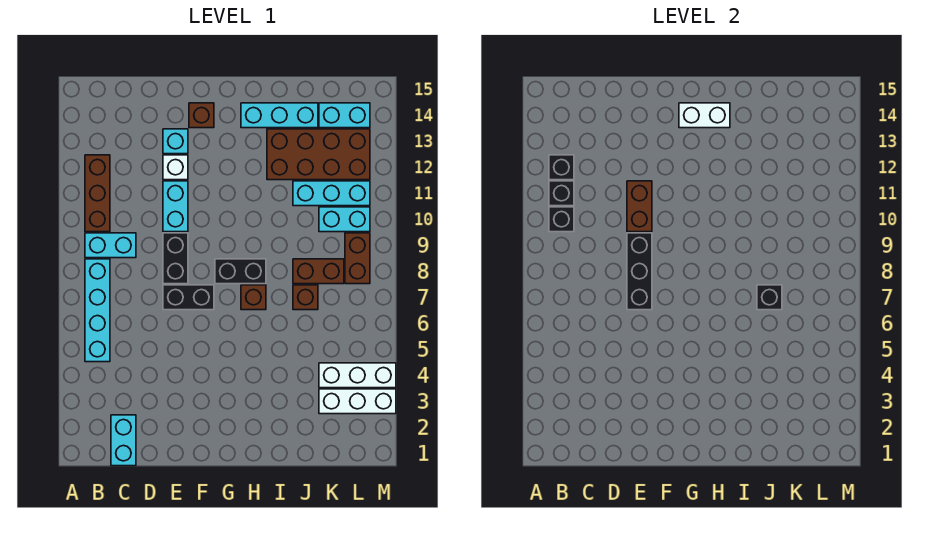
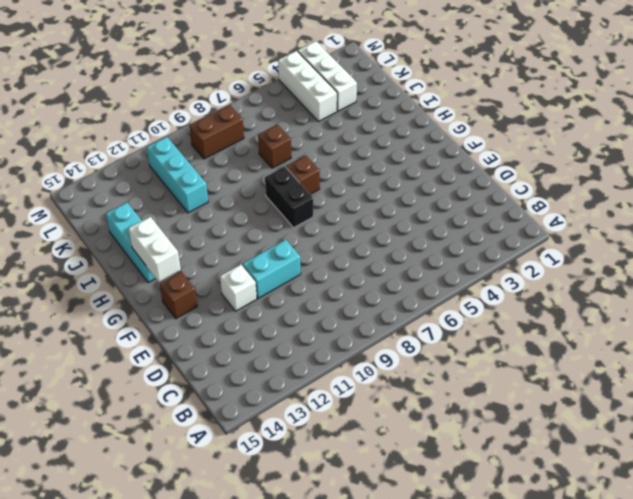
none -> cyan 1x4 brick [85,259,110,362]
none -> cyan 1x2 brick [85,233,136,258]
none -> brown 1x3 brick [85,155,110,232]

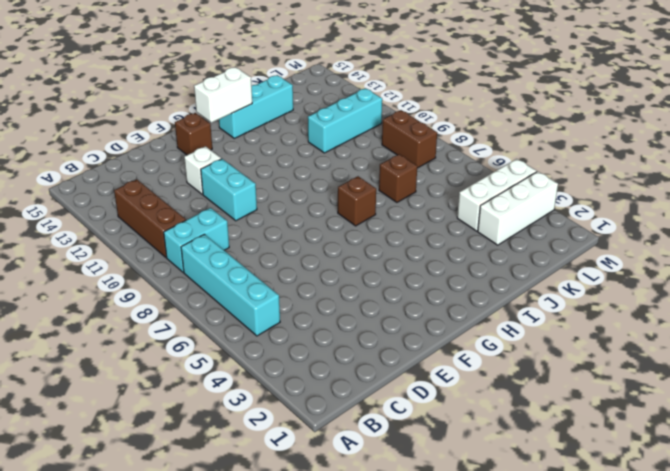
none -> cyan 1x2 brick [111,415,136,466]
none -> black 1x2 brick [163,285,214,310]
none -> black 1x2 brick [163,233,188,284]

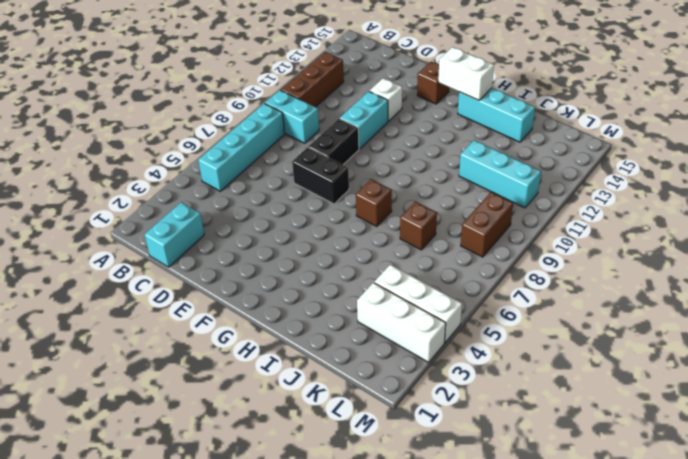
none -> cyan 1x1 brick [163,129,188,154]
none -> black 1x2 brick [215,259,266,284]
none -> brown 2x4 brick [267,129,370,180]

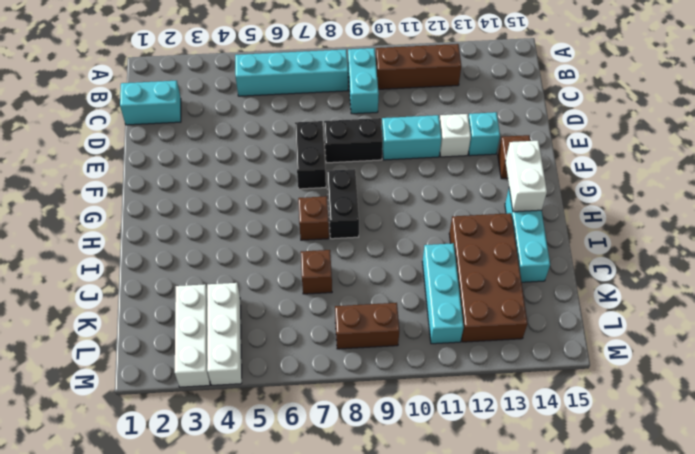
none -> brown 1x2 brick [293,259,344,284]
none -> cyan 1x2 brick [319,207,370,232]
none -> cyan 1x2 brick [319,103,370,128]

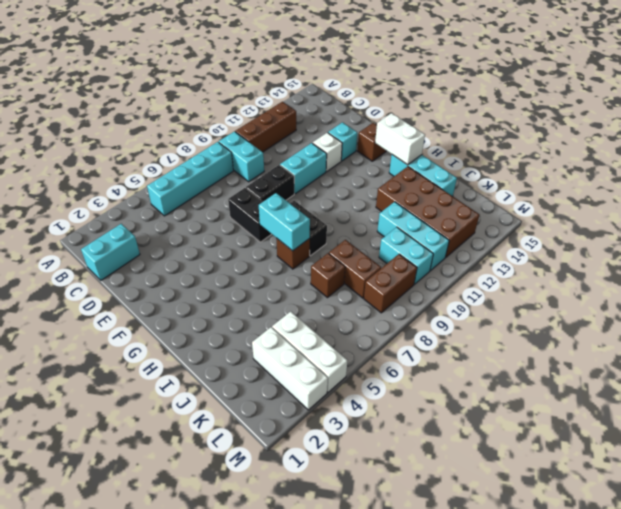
cyan 1x2 brick [259,193,310,251] -> cyan 1x2 brick moved to [319,103,370,128]
none -> black 1x1 brick [549,207,574,232]
none -> black 1x1 brick [549,181,574,206]
none -> black 1x1 brick [549,155,574,180]

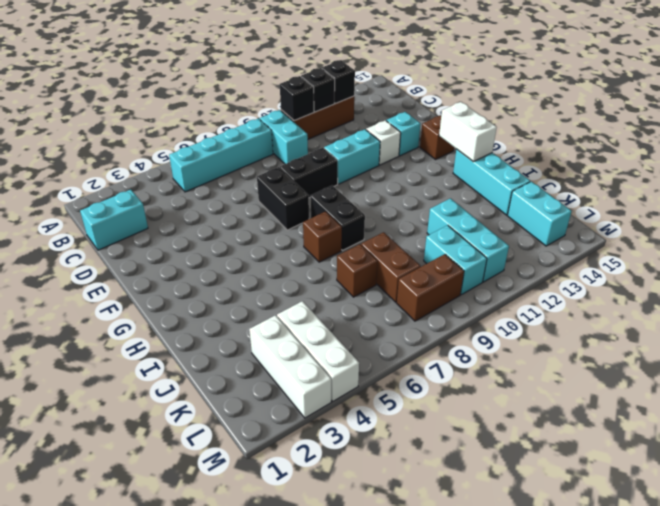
none -> brown 2x4 brick [267,129,370,180]
none -> black 1x3 brick [627,233,652,310]
none -> brown 1x2 brick [627,181,652,232]

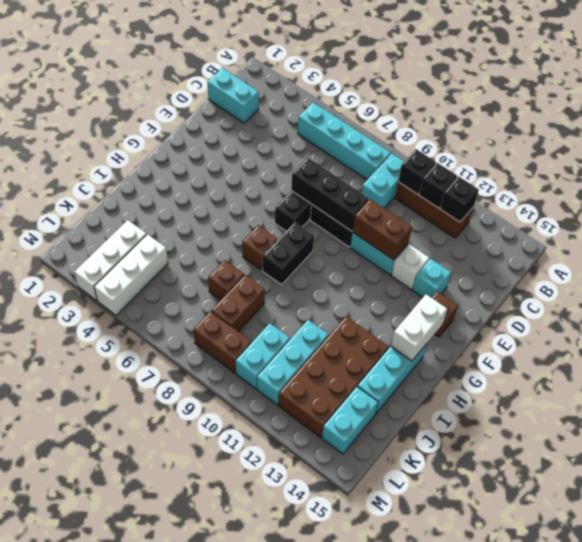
none -> black 1x1 brick [757,285,782,310]

